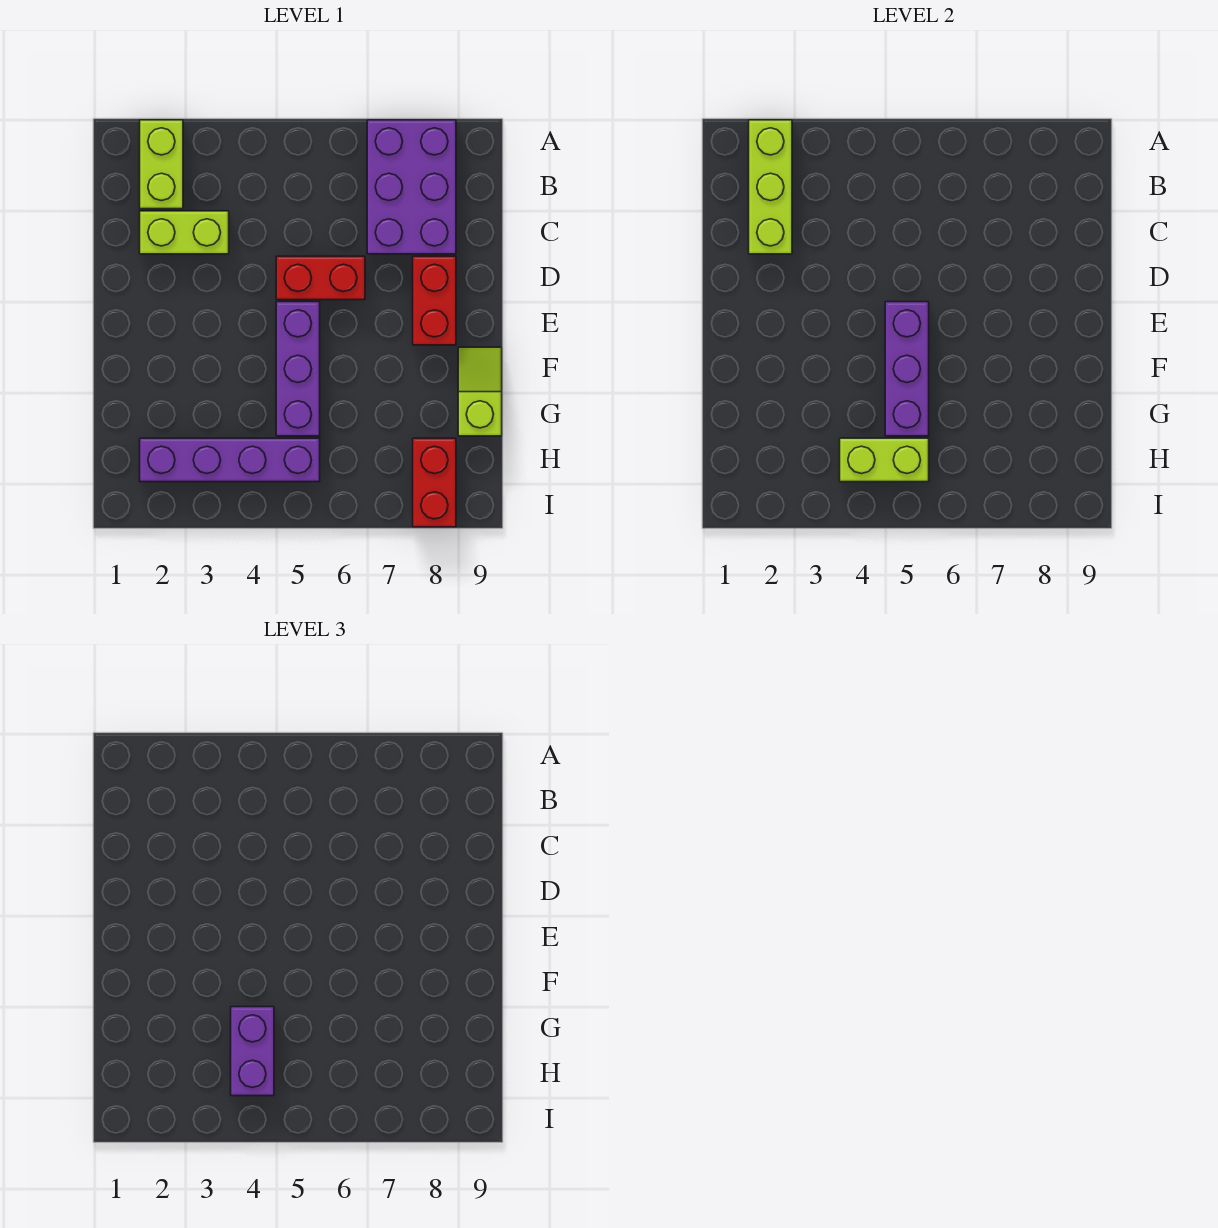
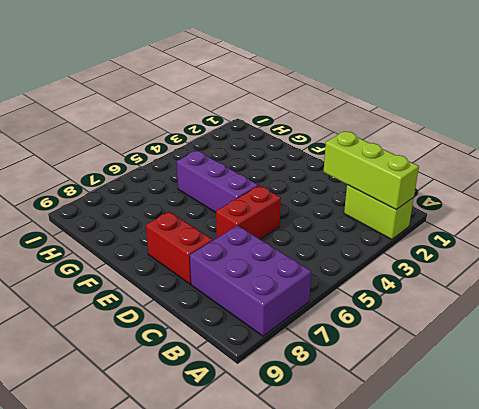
none -> lime 1x2 brick [140,211,229,254]
none -> lime 1x2 slope [458,347,502,436]
none -> purple 1x4 brick [140,438,320,482]

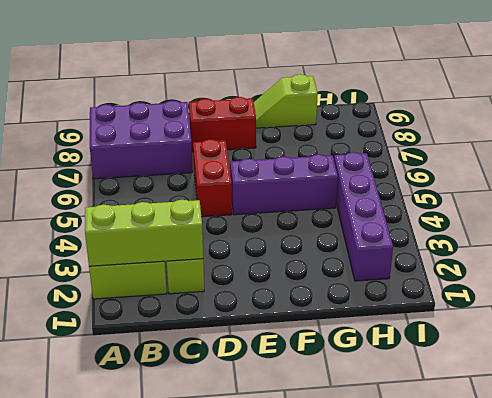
none -> red 1x2 brick [413,438,456,527]
none -> purple 1x3 brick [885,302,929,436]
none -> lime 1x2 brick [840,438,929,482]

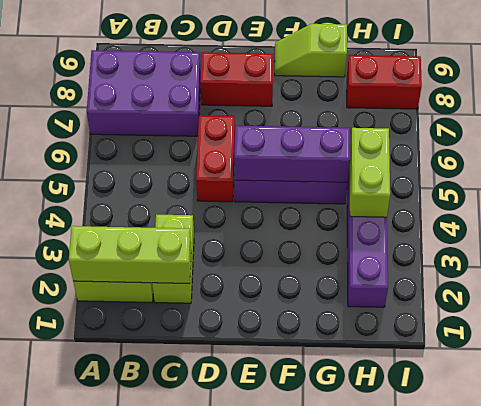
none -> purple 1x2 brick [231,1007,274,1096]

